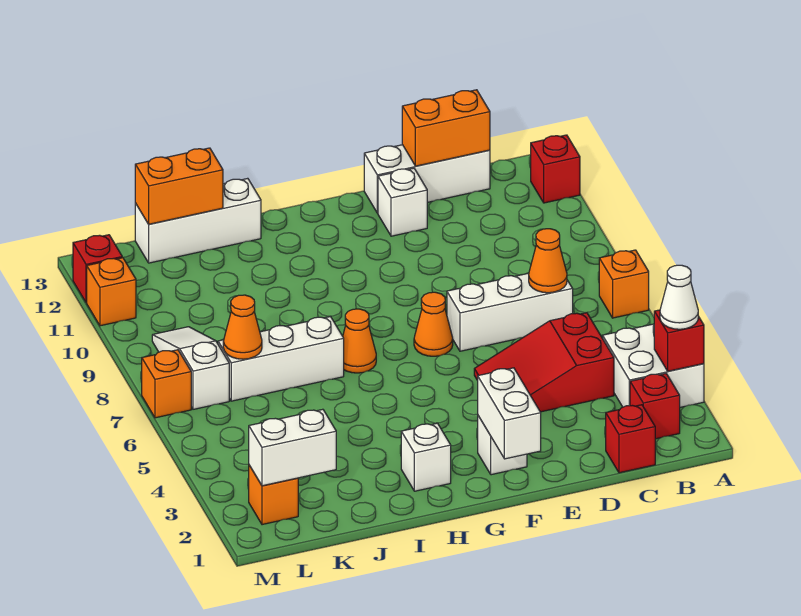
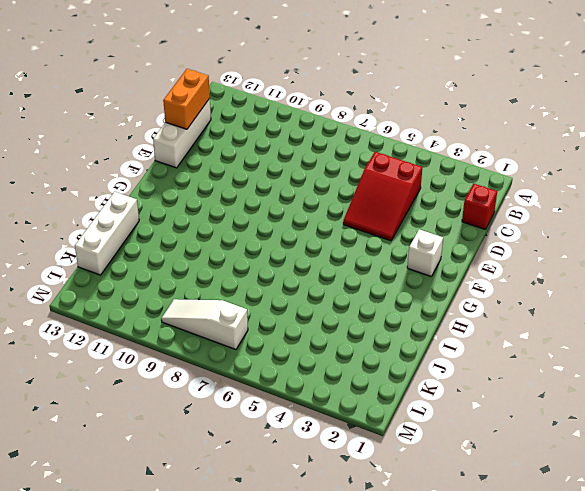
none -> white 2x2 brick [603,324,704,407]
none -> orange 1x1 brick [599,250,649,318]
none -> red 1x1 brick [531,135,580,203]

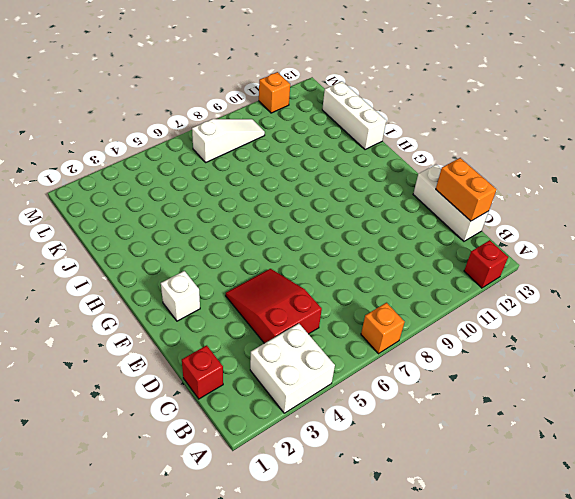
none -> red 1x1 brick [630,374,680,439]
none -> white 1x3 brick [447,273,573,351]
none -> white 1x1 brick [378,168,427,236]

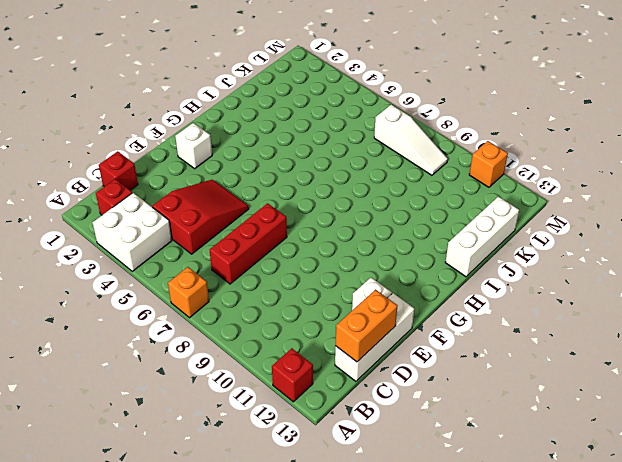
red 1x3 brick [210,203,287,284] -> white 1x3 brick [447,273,573,351]
none -> orange 1x1 cone [414,292,453,356]
none -> white 1x1 brick [401,423,451,491]
none -> orange 1x1 cone [343,309,376,373]

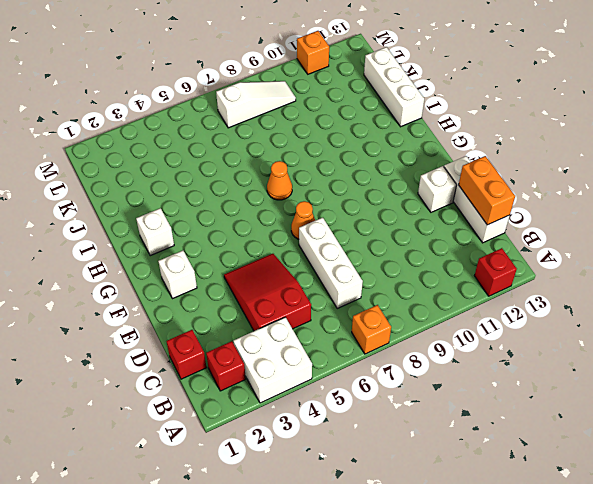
none -> white 1x3 brick [218,317,344,401]
none -> orange 1x1 brick [249,465,298,525]
none -> orange 1x1 brick [142,350,191,418]

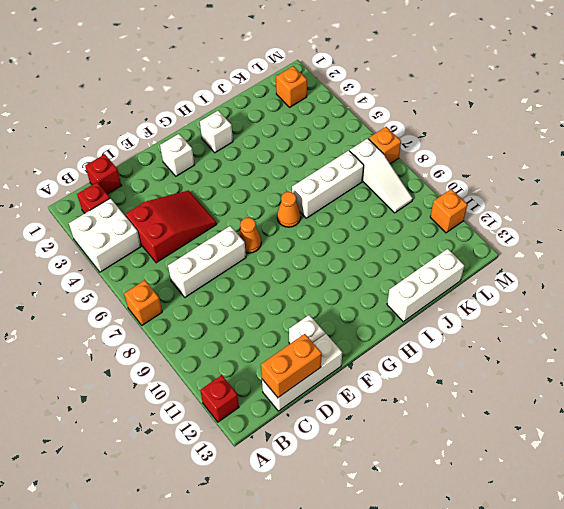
none -> red 1x1 brick [73,235,122,303]
none -> red 1x1 brick [654,310,704,371]
none -> orange 1x1 cone [529,229,567,293]

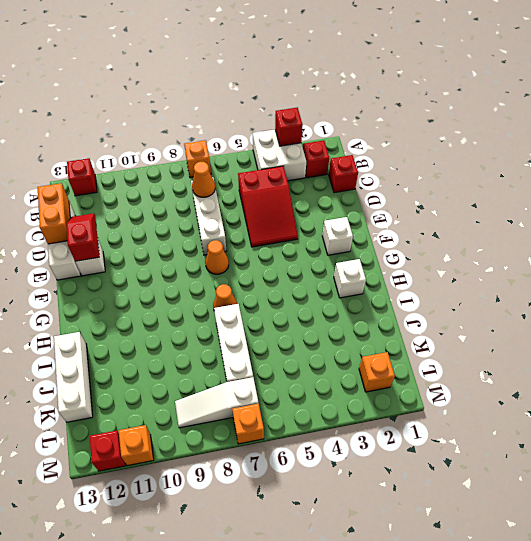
red 1x2 slope [66,213,99,261] -> none
none -> white 1x2 brick [478,368,541,459]
none -> orange 1x2 brick [135,148,223,224]
none -> white 1x2 brick [249,409,336,486]

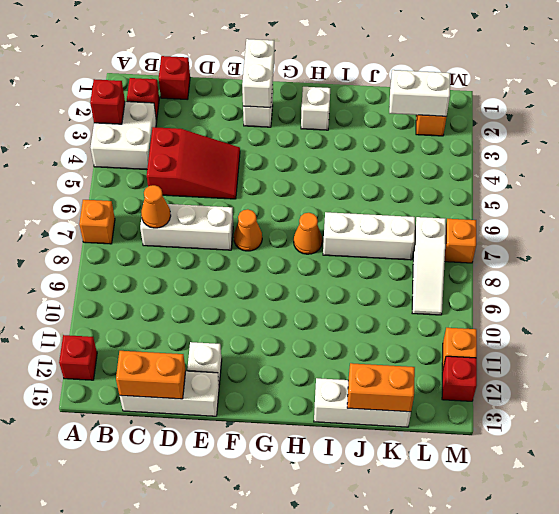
none -> orange 1x1 cone [223,295,262,359]
none -> white 1x1 cone [660,265,698,329]

